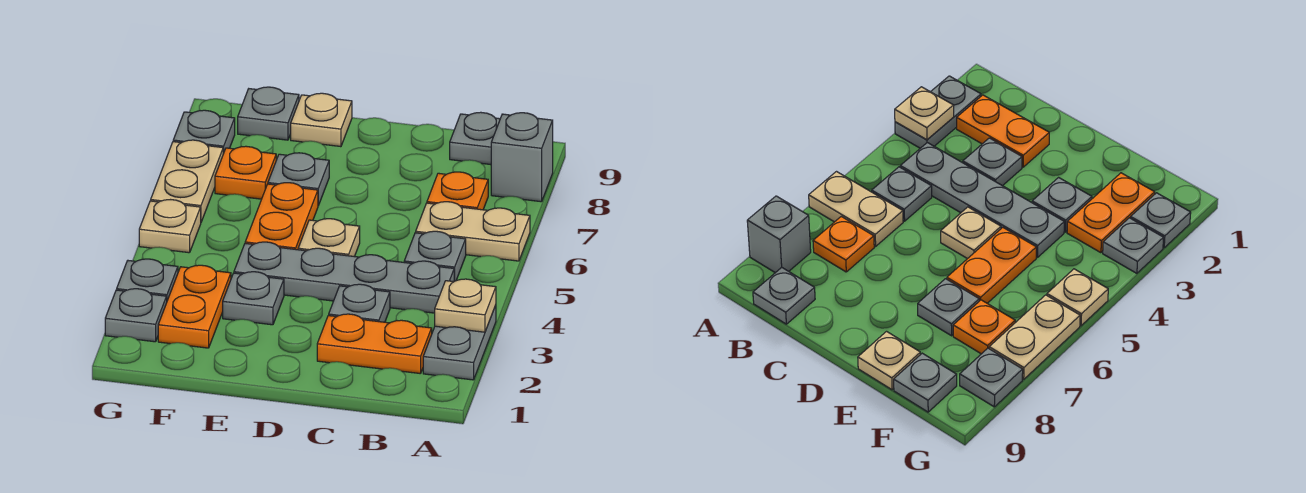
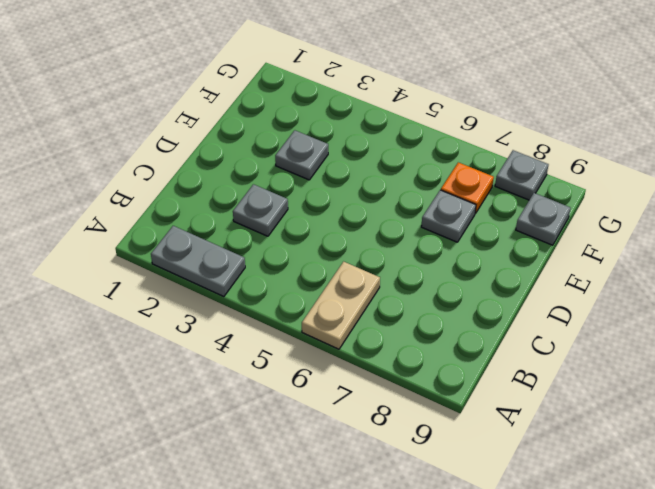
none -> grey 1x1 brick [491,113,553,202]
none -> orange 1x2 plate [317,314,432,374]
none -> grey 1x4 plate [234,242,454,313]

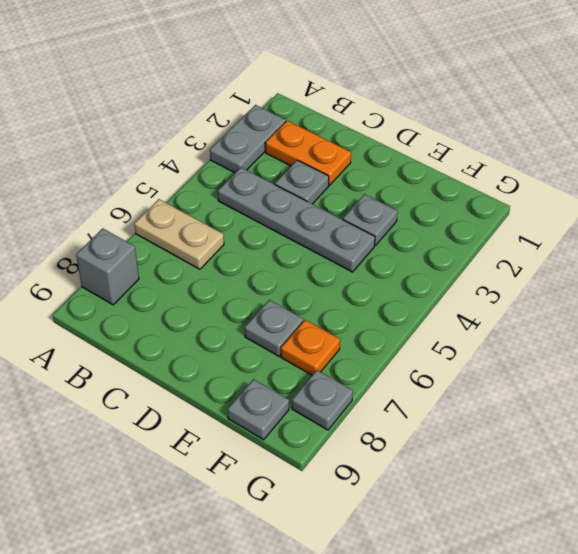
none -> grey 1x1 plate [404,231,466,281]
none -> orange 1x1 plate [427,172,488,210]
none -> grey 1x1 plate [450,112,500,165]

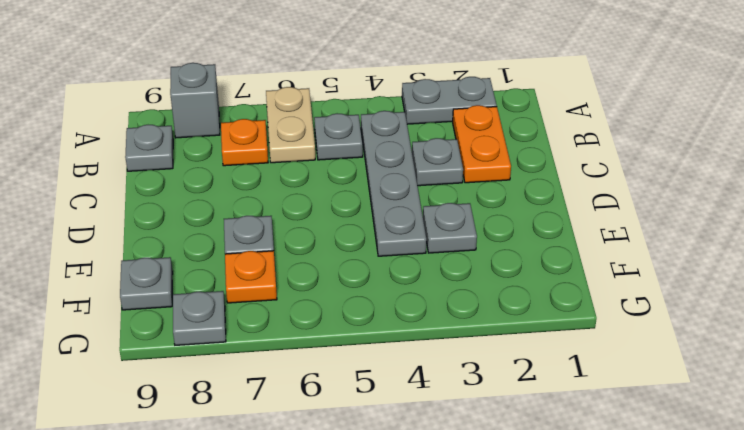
none -> tan 1x1 plate [298,219,360,257]
none -> orange 1x2 plate [245,183,318,250]
none -> tan 1x1 plate [291,93,352,147]

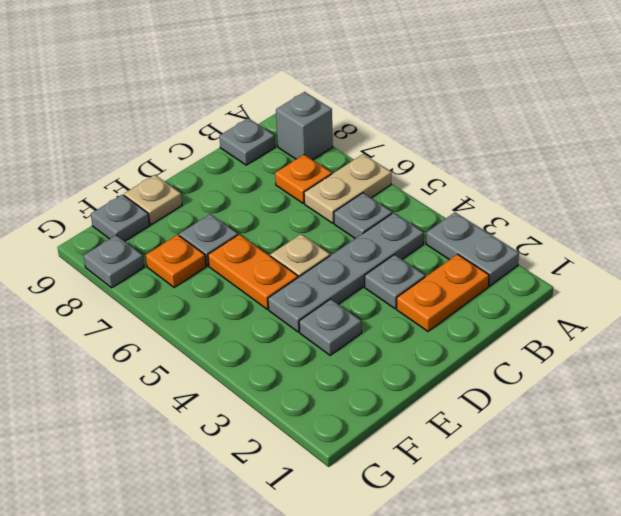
none -> orange 1x2 plate [158,265,231,348]
none -> grey 1x1 plate [105,289,167,342]
none -> grey 1x1 plate [117,259,178,301]

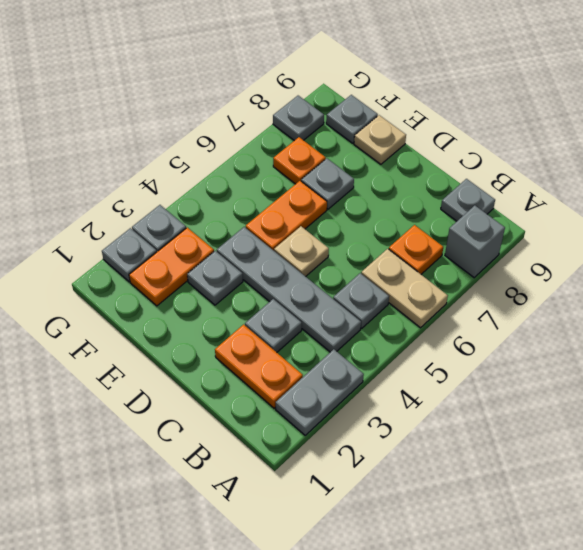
none -> tan 1x1 plate [139,200,201,253]
none -> tan 1x2 plate [151,140,223,222]
none -> tan 1x1 plate [435,279,496,332]

